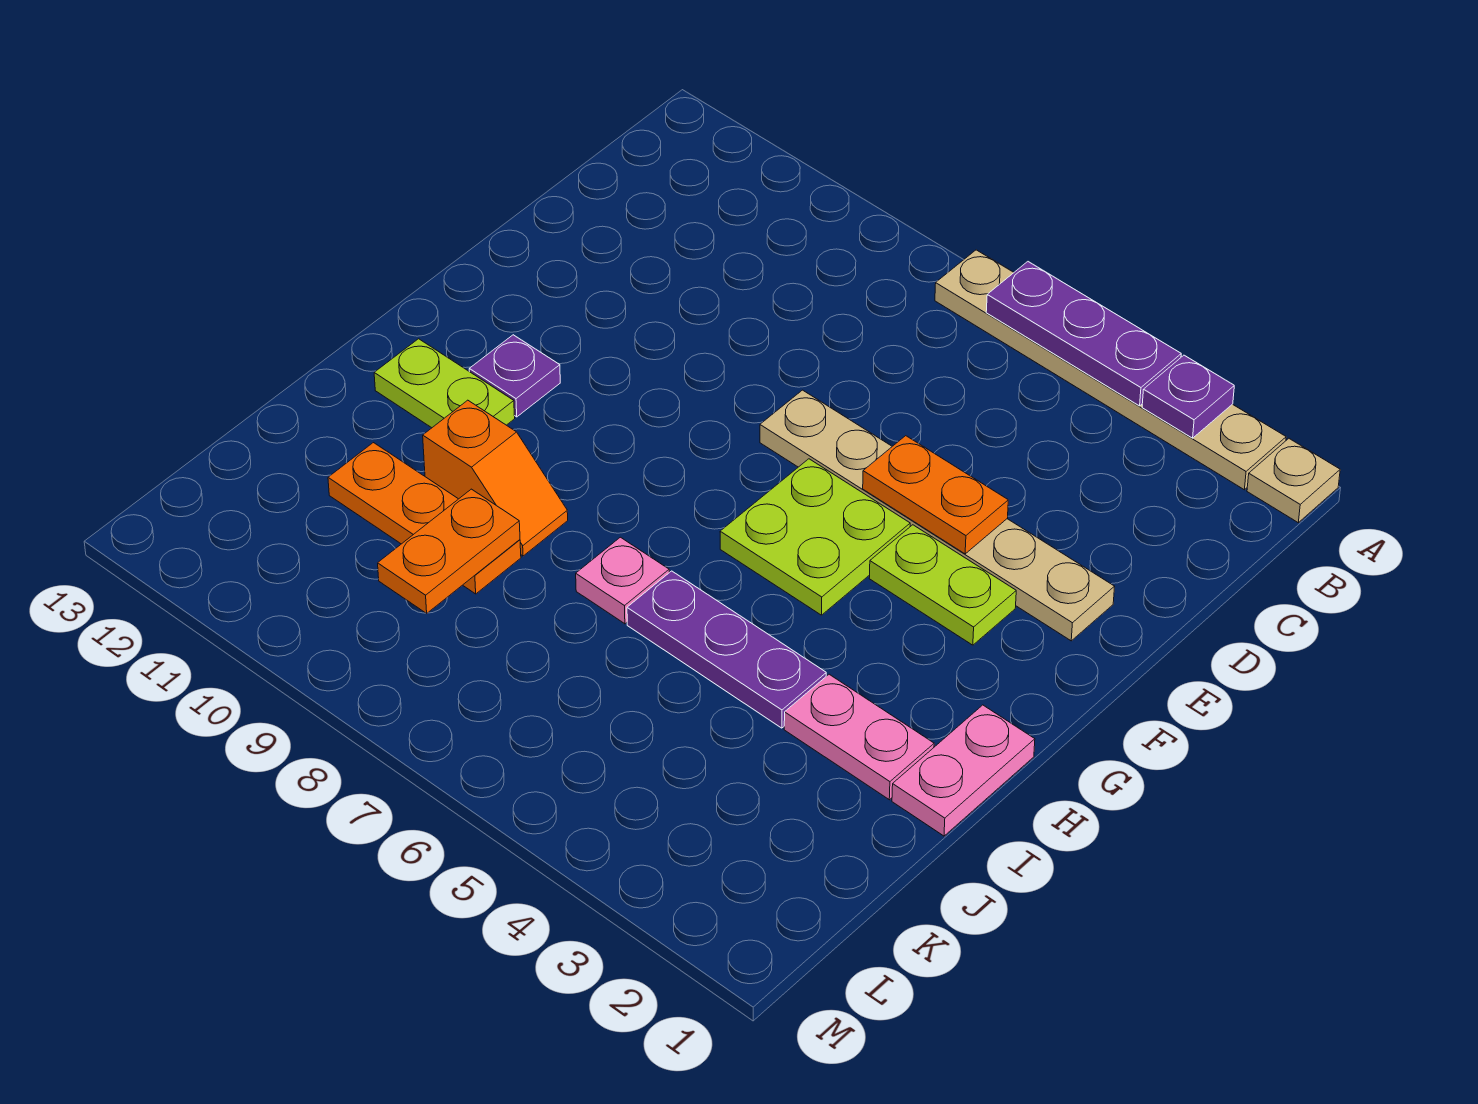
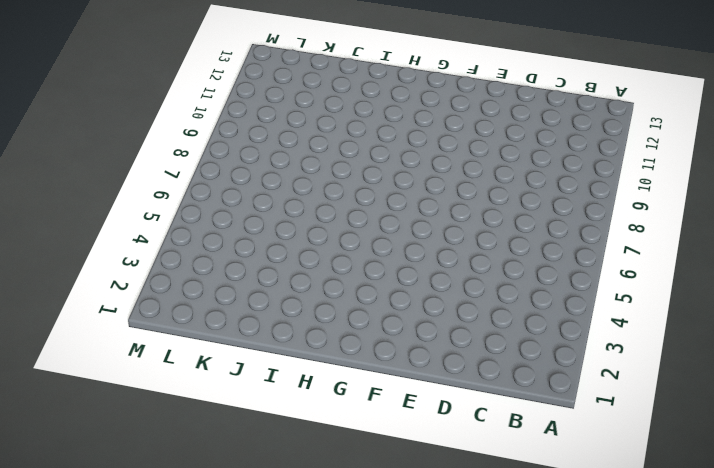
none -> tan 1x1 plate [1247,439,1340,523]
none -> tan 1x6 plate [935,250,1286,490]
none -> tan 1x6 plate [760,390,1115,641]

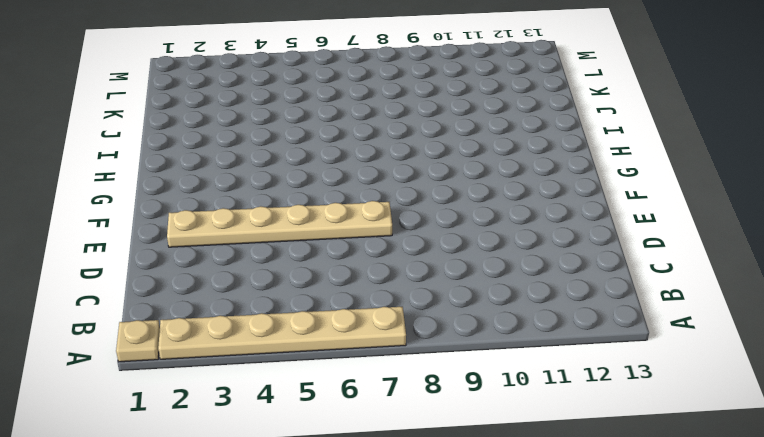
none -> lime 1x2 plate [869,525,1016,645]
none -> lime 2x2 plate [720,459,910,615]
none -> purple 1x1 plate [469,335,560,417]

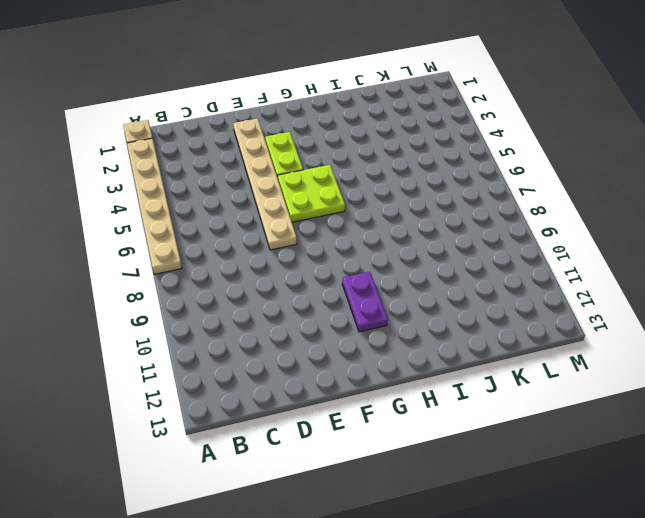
purple 1x2 plate [342,272,388,332] -> purple 1x1 plate [469,335,560,417]
none -> pink 1x2 plate [892,705,1035,836]
none -> lime 1x2 plate [374,339,515,428]
none -> pink 1x2 plate [784,674,934,800]

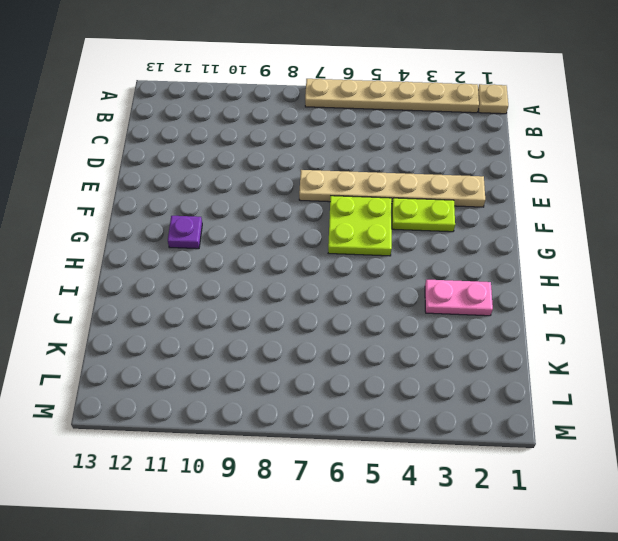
none -> pink 1x2 plate [892,705,1035,836]
none -> lime 1x2 plate [374,339,515,428]
none -> purple 1x3 plate [627,571,826,728]

